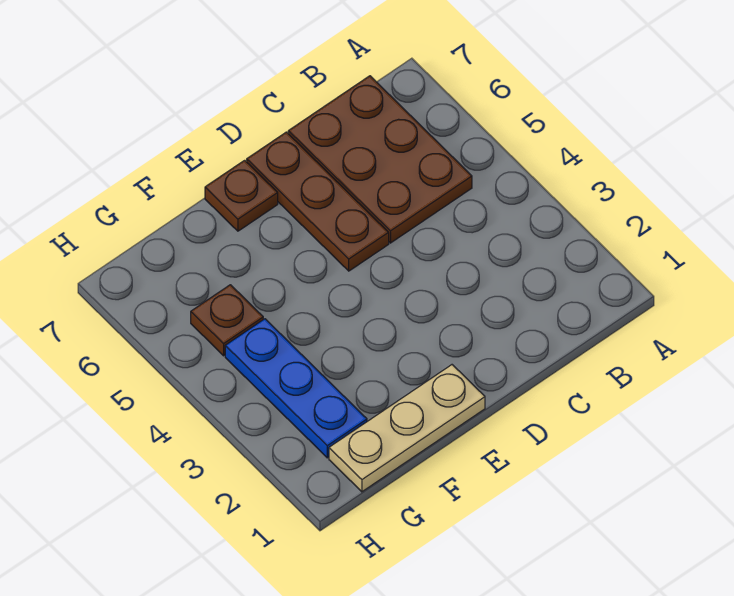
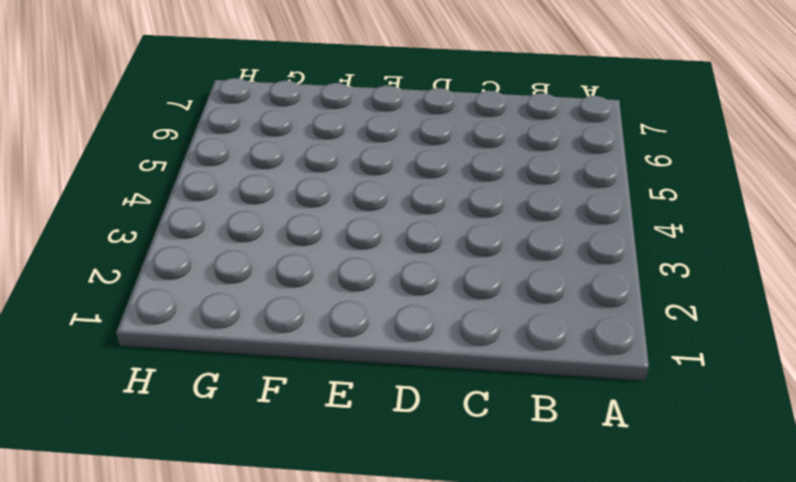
none -> brown 2x3 plate [288,76,472,243]
none -> brown 1x3 plate [247,132,389,271]

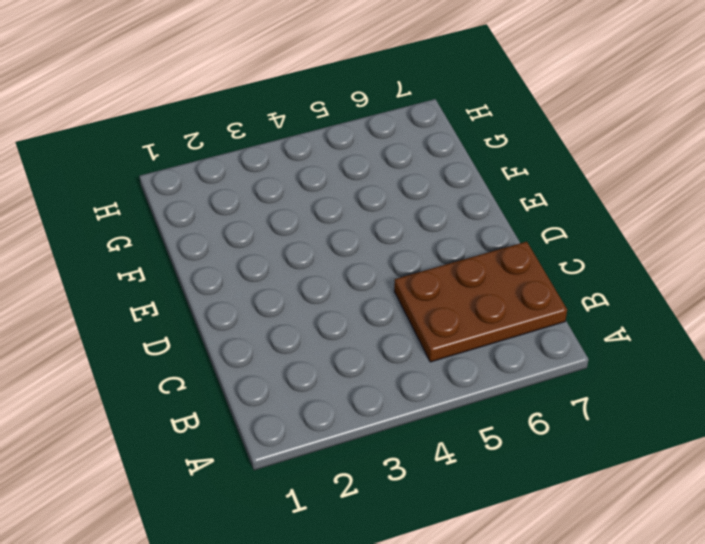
none -> brown 1x3 plate [247,132,389,271]
none -> tan 1x3 plate [329,365,485,492]

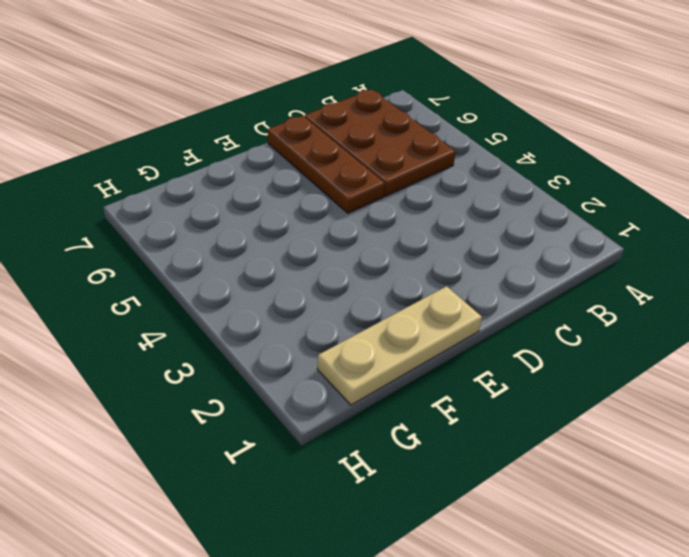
none -> brown 1x1 plate [205,160,278,231]
none -> blue 1x3 plate [225,319,367,458]

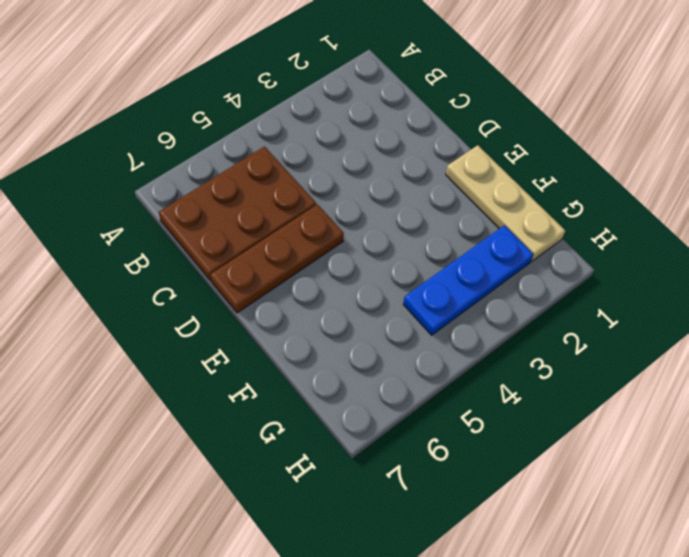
none -> brown 1x1 plate [205,160,278,231]
none -> brown 1x1 plate [191,285,263,356]

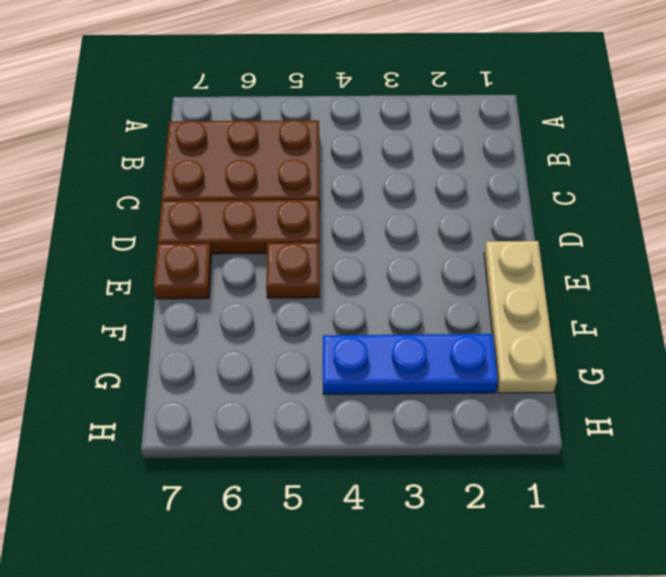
brown 1x1 plate [266,243,320,298] -> brown 1x1 plate moved to [191,285,263,356]

